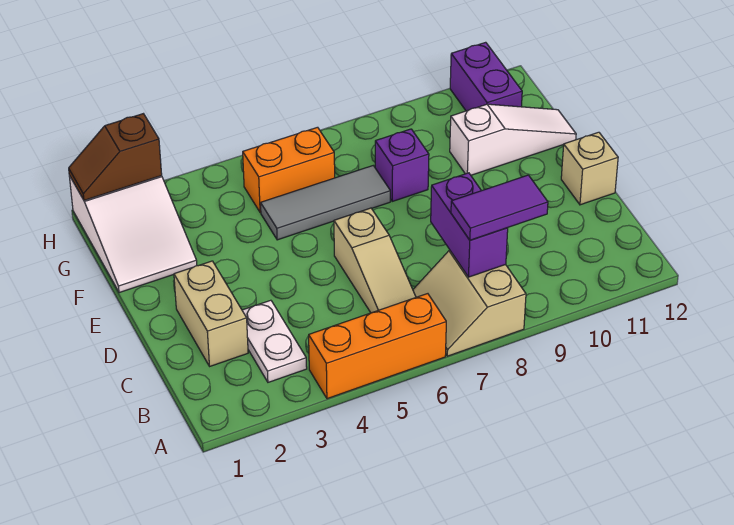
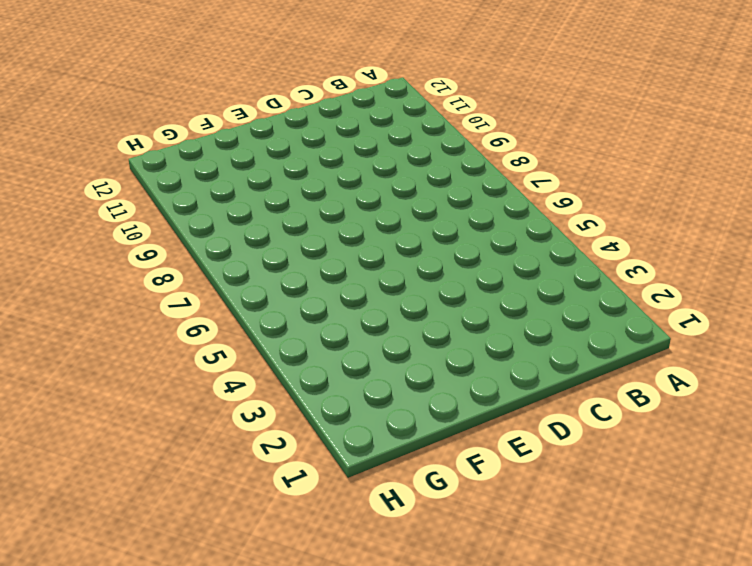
none -> orange 1x3 brick [309,294,446,399]
none -> tan 2x2 slope [413,250,526,356]
none -> white 1x2 plate [242,300,307,382]

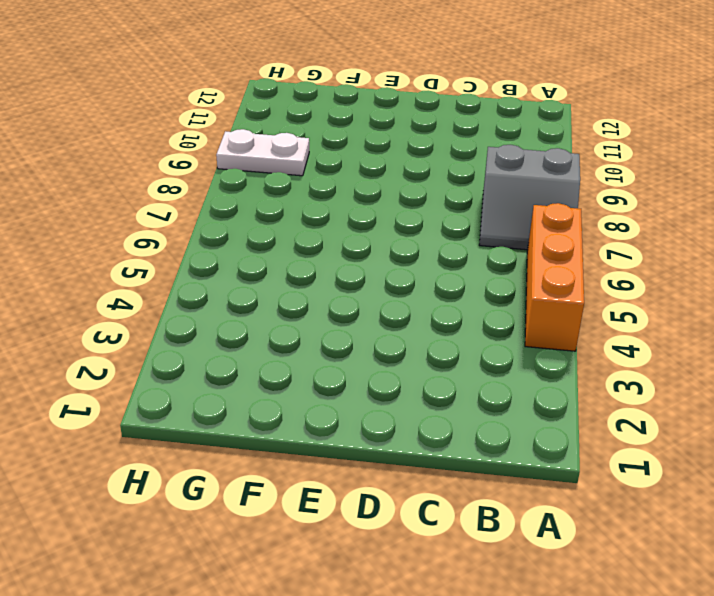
grey 2x2 slope [479,145,580,250] -> tan 2x2 slope [413,250,526,356]
white 1x2 plate [216,129,309,176] -> white 1x2 plate moved to [242,300,307,382]
none -> tan 1x3 slope [334,208,416,313]
none -> tan 1x2 brick [174,261,248,366]
none -> tan 1x1 brick [561,132,618,205]

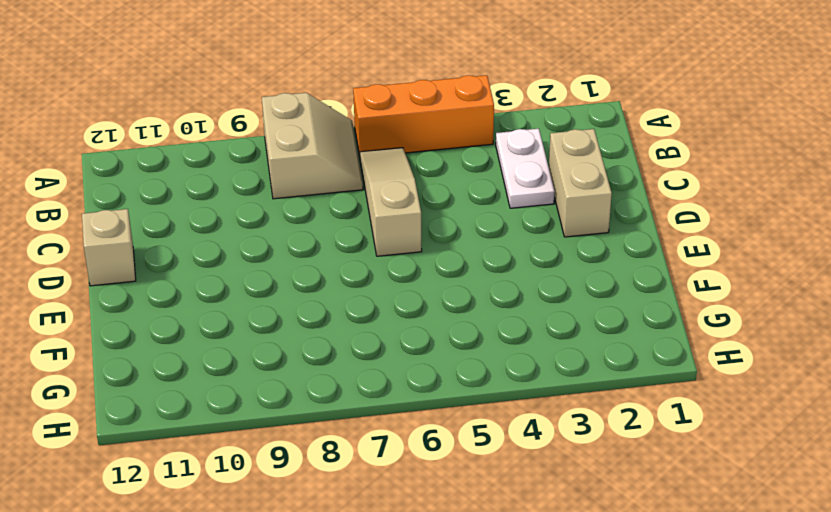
none -> white 2x3 slope [69,176,197,293]
none -> grey 1x3 tile [261,166,390,240]
none -> purple 1x1 brick [375,129,429,201]

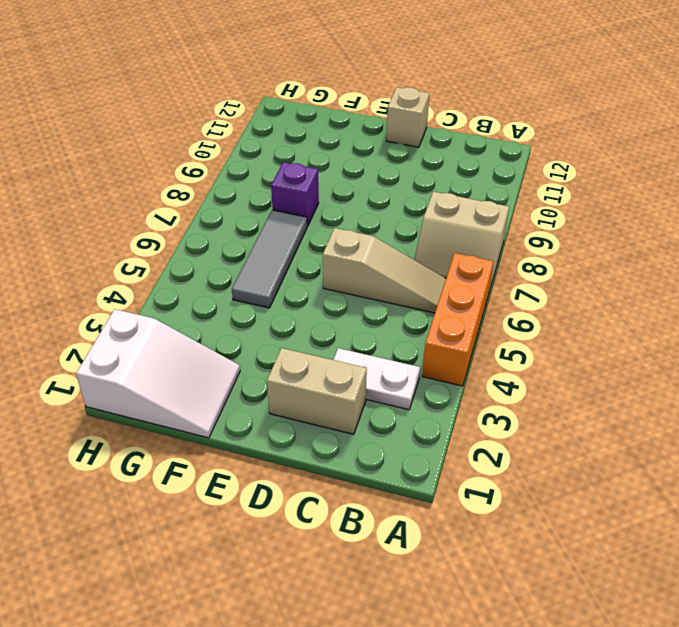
none -> white 1x3 slope [450,104,576,175]
none -> orange 1x2 brick [243,127,335,213]
none -> purple 1x2 brick [450,42,522,111]

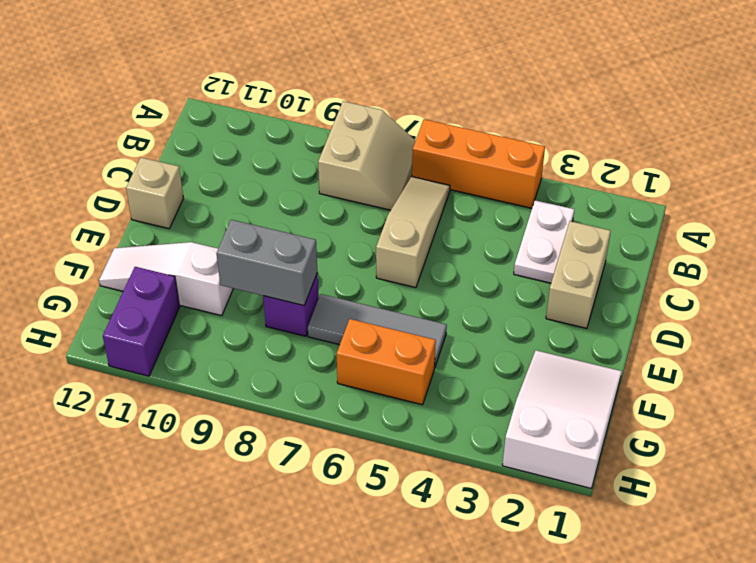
grey 1x2 brick [217,220,317,305] -> none
none -> purple 1x2 brick [431,173,508,277]
none -> brown 1x2 slope [69,114,162,200]
none -> purple 1x2 tile [451,175,548,240]

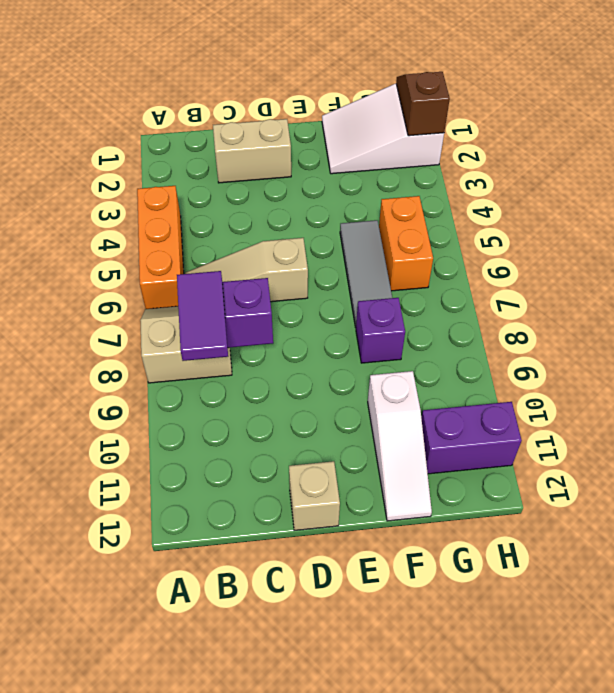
none -> white 1x2 plate [242,300,307,382]

